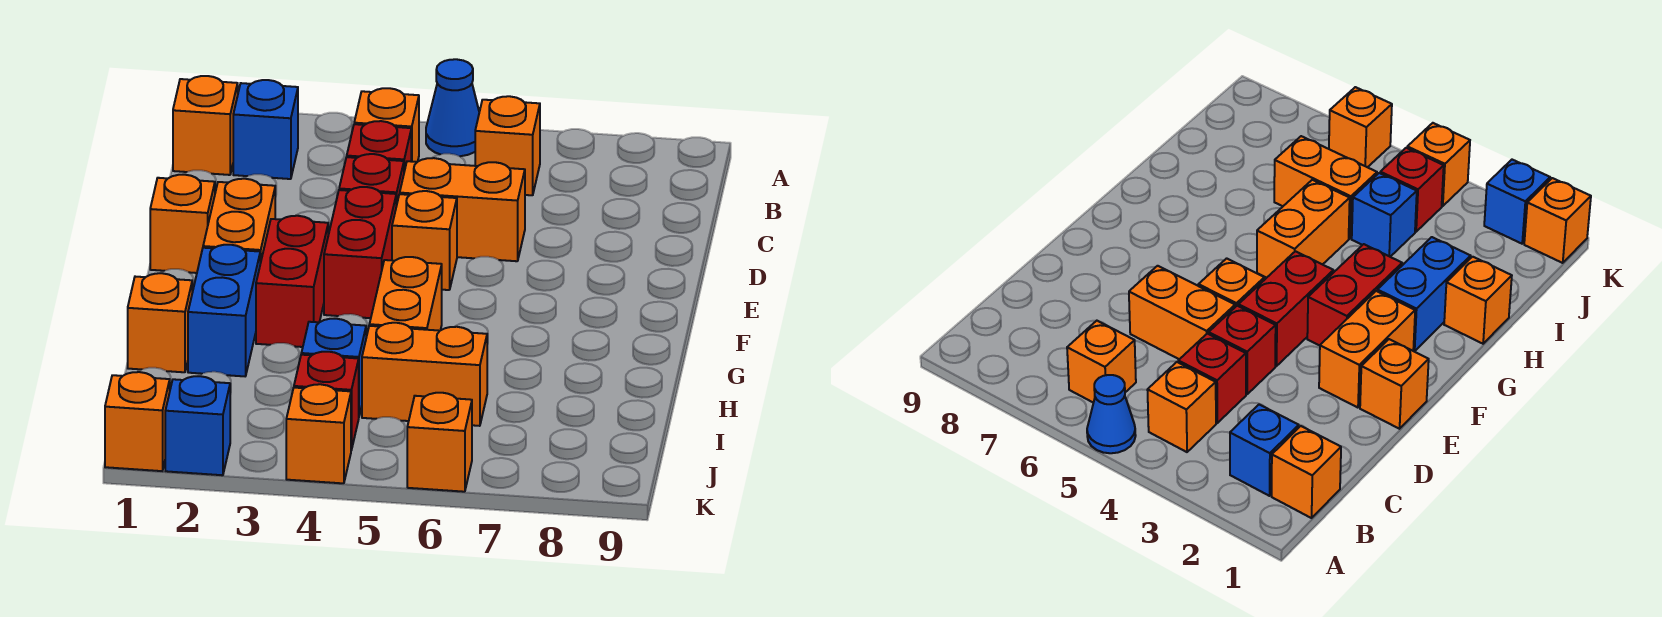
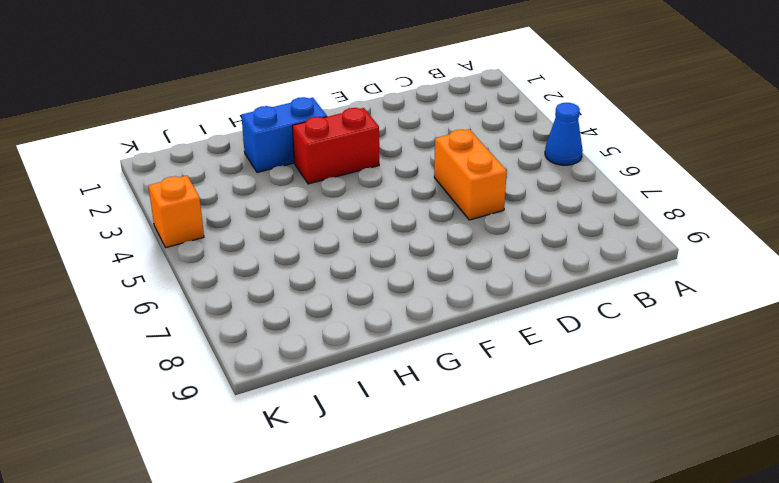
none -> orange 1x1 brick [173,76,238,175]
none -> blue 1x1 brick [233,80,298,179]
none -> orange 1x1 brick [354,88,419,162]

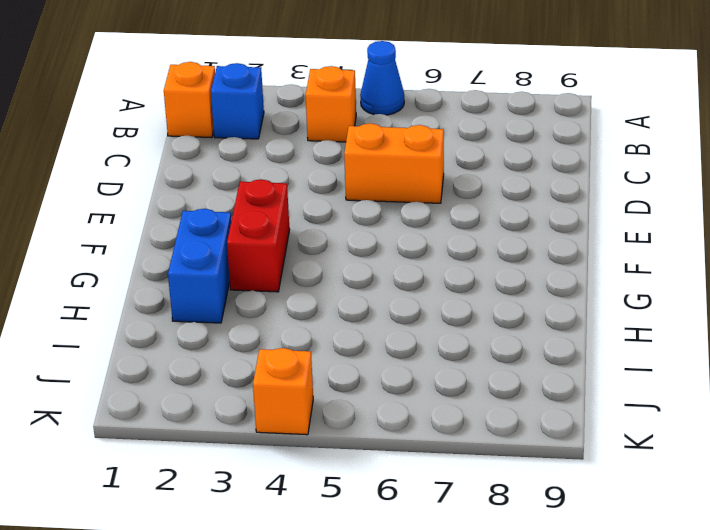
none -> orange 1x1 brick [475,96,540,195]
none -> red 1x1 brick [347,121,411,171]
none -> red 1x1 brick [339,154,404,206]

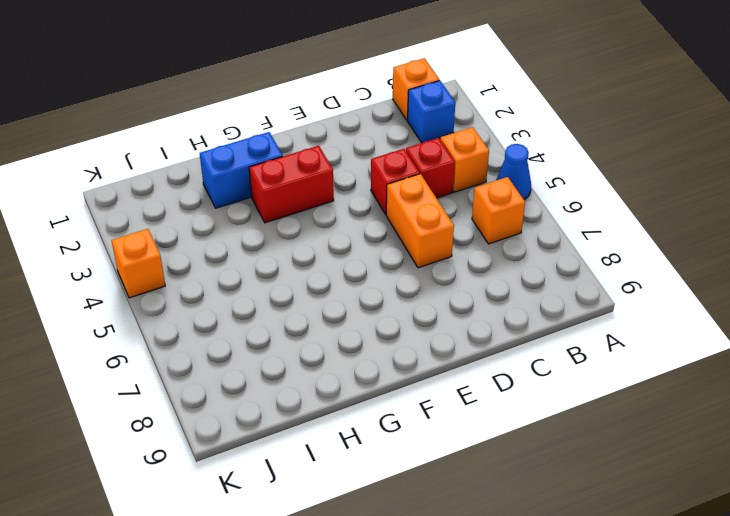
none -> orange 1x1 brick [150,175,215,273]
none -> orange 1x2 brick [203,179,275,263]
none -> red 1x2 brick [324,187,396,318]

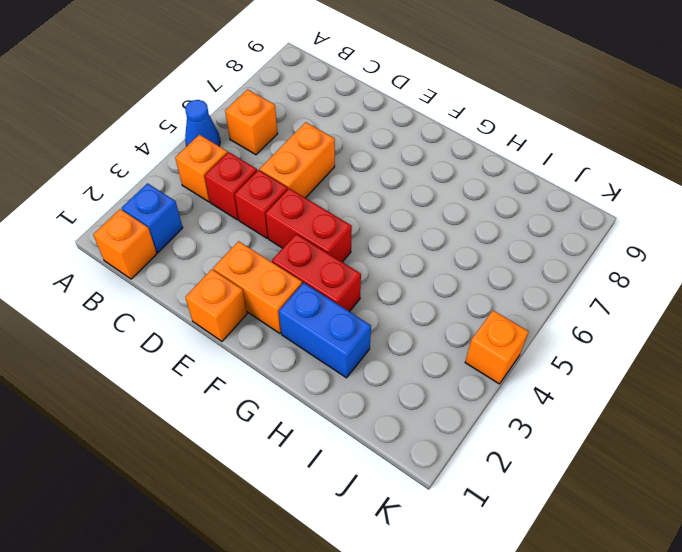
none -> orange 1x1 brick [392,191,457,290]
none -> orange 1x2 brick [369,257,442,331]
none -> orange 1x1 brick [128,273,192,372]

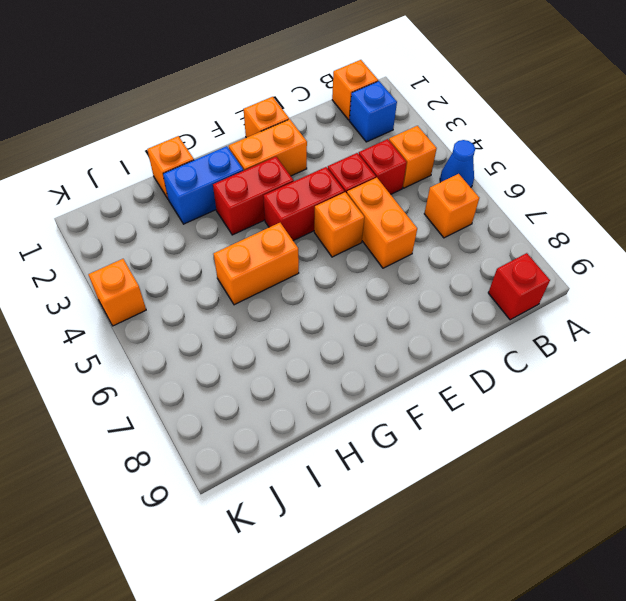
red 1x1 brick [488,253,550,320] -> red 1x1 brick moved to [294,352,359,450]
none -> blue 1x1 brick [301,319,366,416]
none -> orange 1x2 brick [362,323,487,426]
none -> orange 1x1 brick [105,372,170,471]

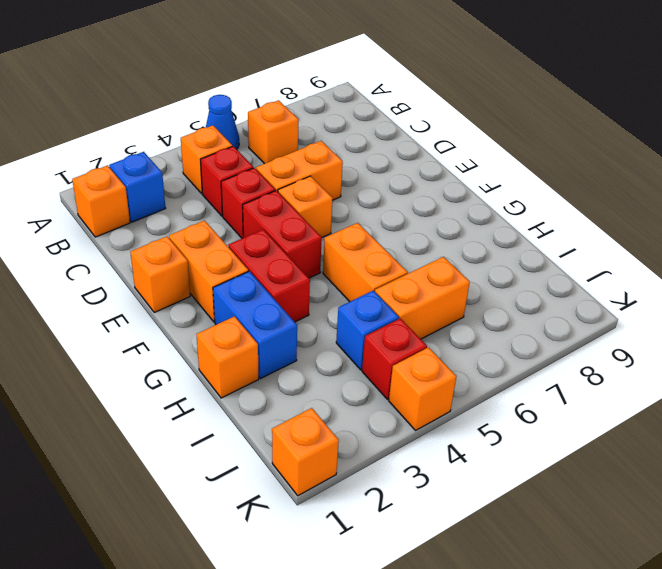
none -> blue 1x1 brick [165,376,230,475]
none -> orange 1x1 brick [407,393,472,492]

